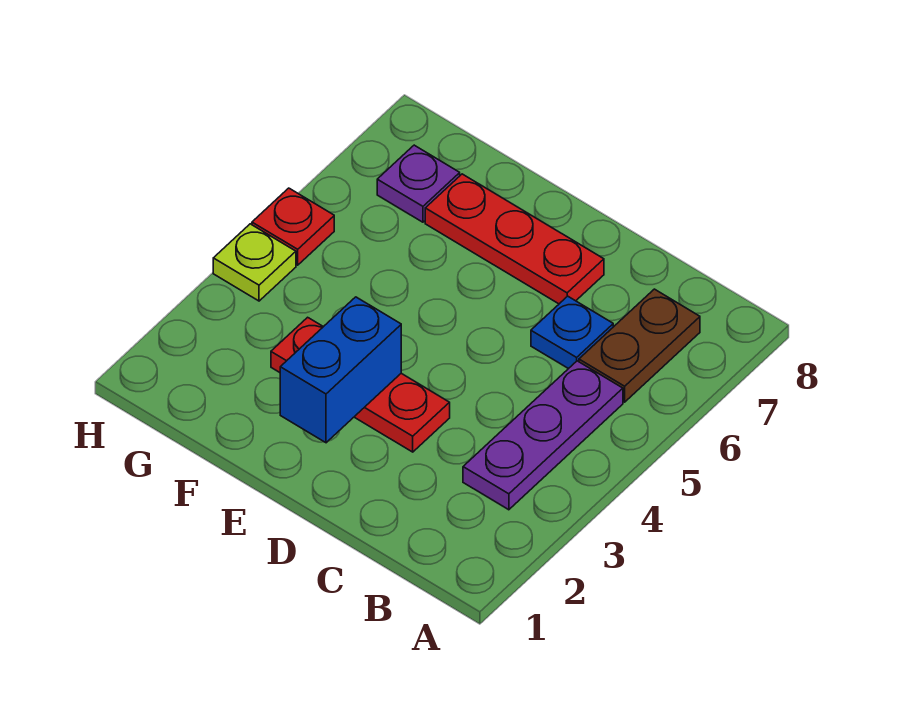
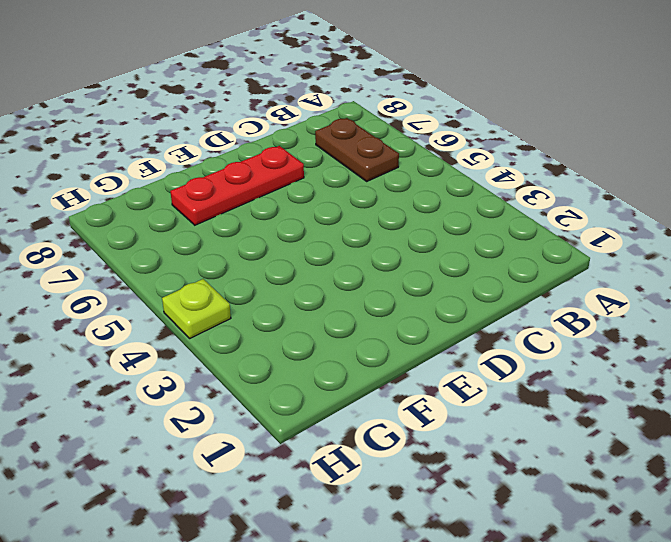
none -> purple 1x3 plate [463,361,623,510]
none -> blue 1x1 plate [531,296,613,369]

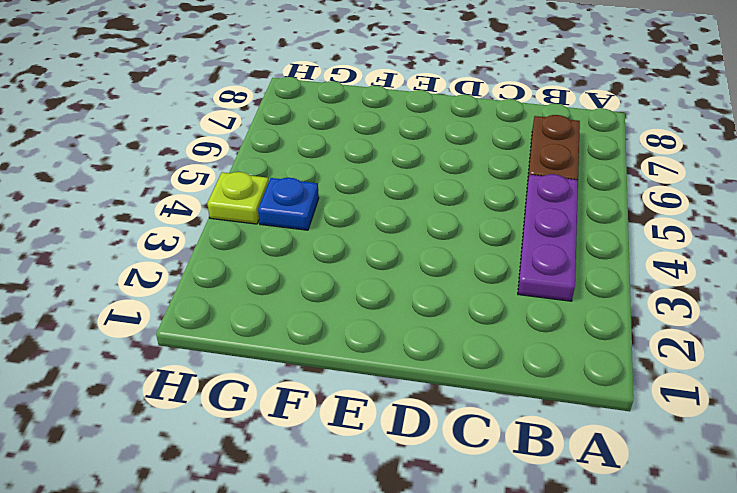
blue 1x1 plate [258,178,319,230] -> blue 1x1 plate moved to [531,296,613,369]
none -> red 1x3 plate [271,317,450,452]
none -> red 1x3 plate [425,174,604,304]

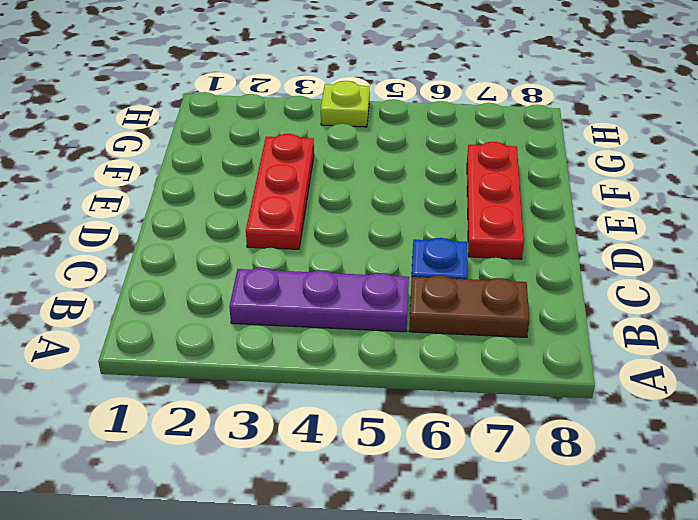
none -> purple 1x1 plate [377,145,460,222]
none -> red 1x1 plate [252,188,334,265]

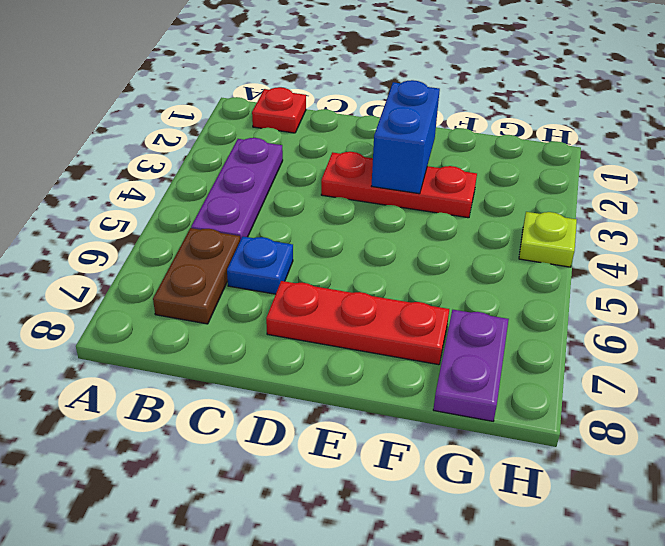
red 1x1 plate [252,87,306,133] -> red 1x1 plate moved to [252,188,334,265]
purple 1x2 plate [433,310,509,421] -> purple 1x1 plate [377,145,460,222]

